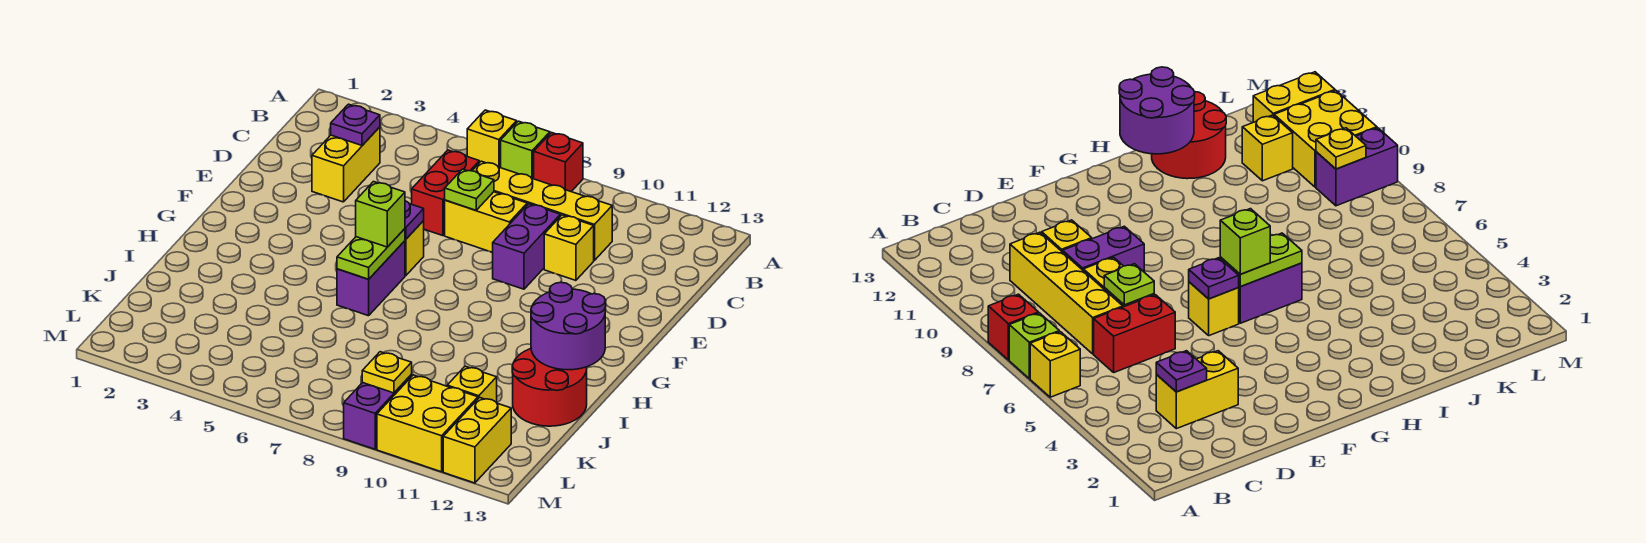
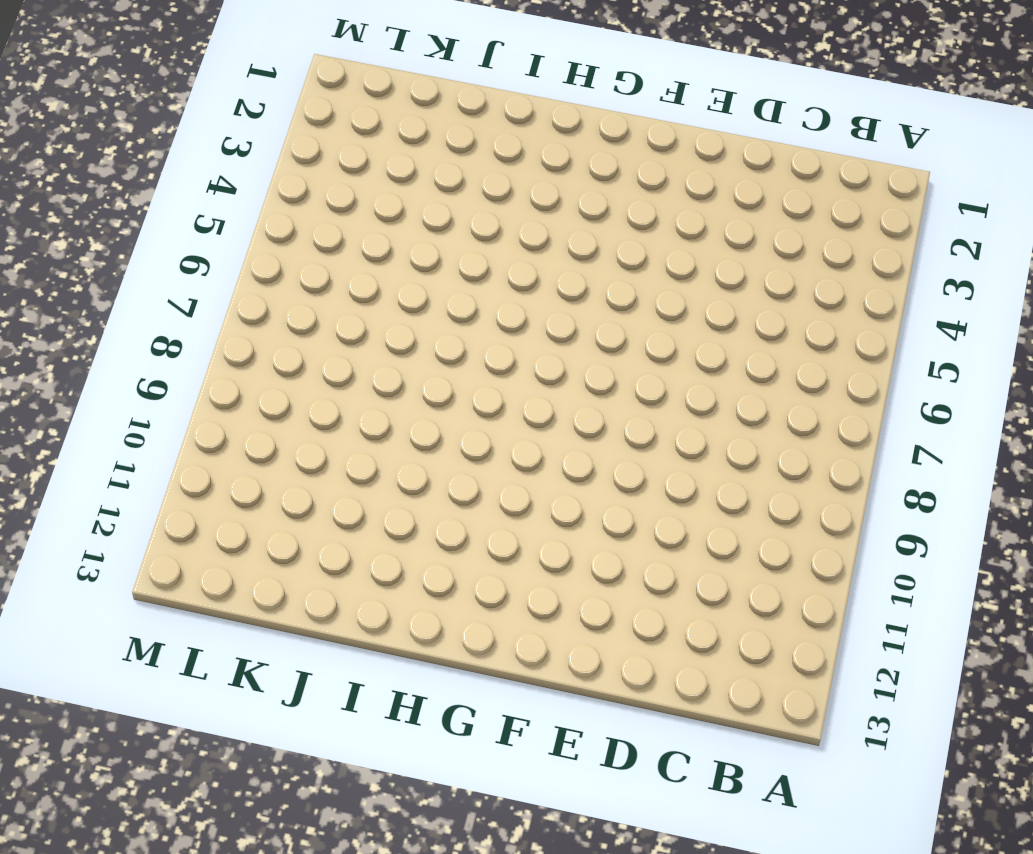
none -> yellow 1x1 brick [467,110,517,168]
none -> lime 1x1 brick [501,121,550,179]
none -> red 1x1 brick [534,133,583,192]

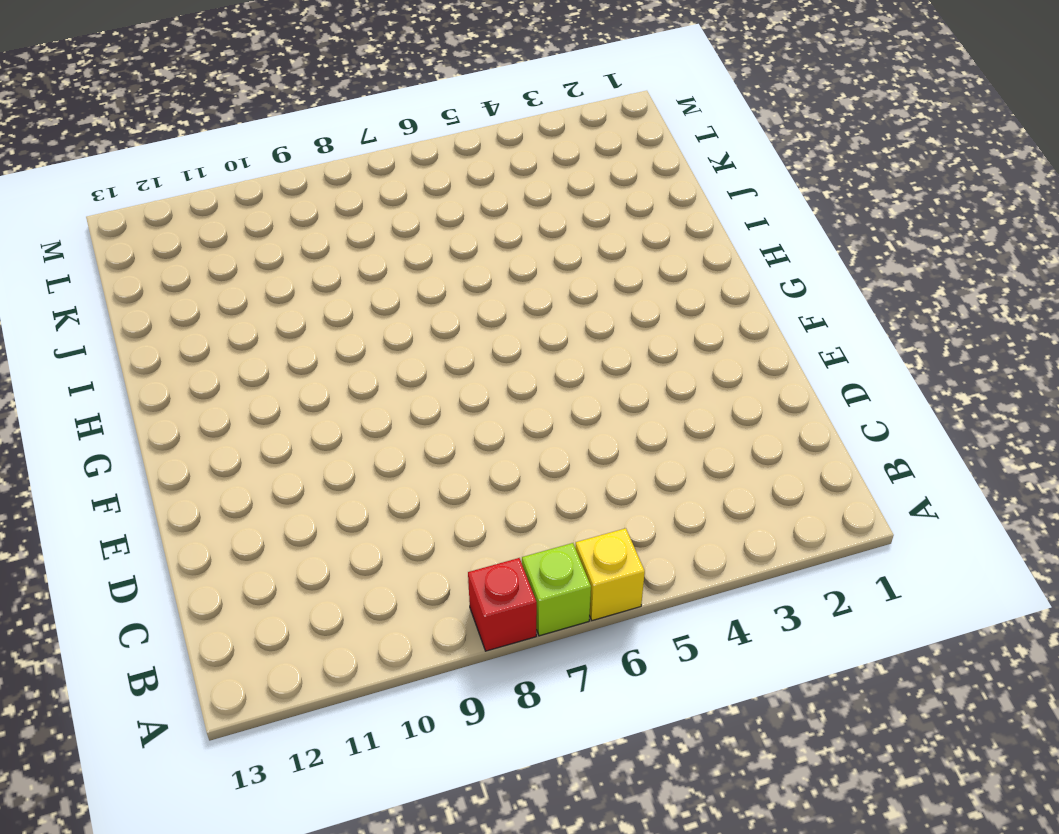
none -> yellow 1x2 brick [312,127,380,202]
none -> red 1x2 brick [412,150,479,236]
none -> yellow 1x4 brick [472,161,612,261]

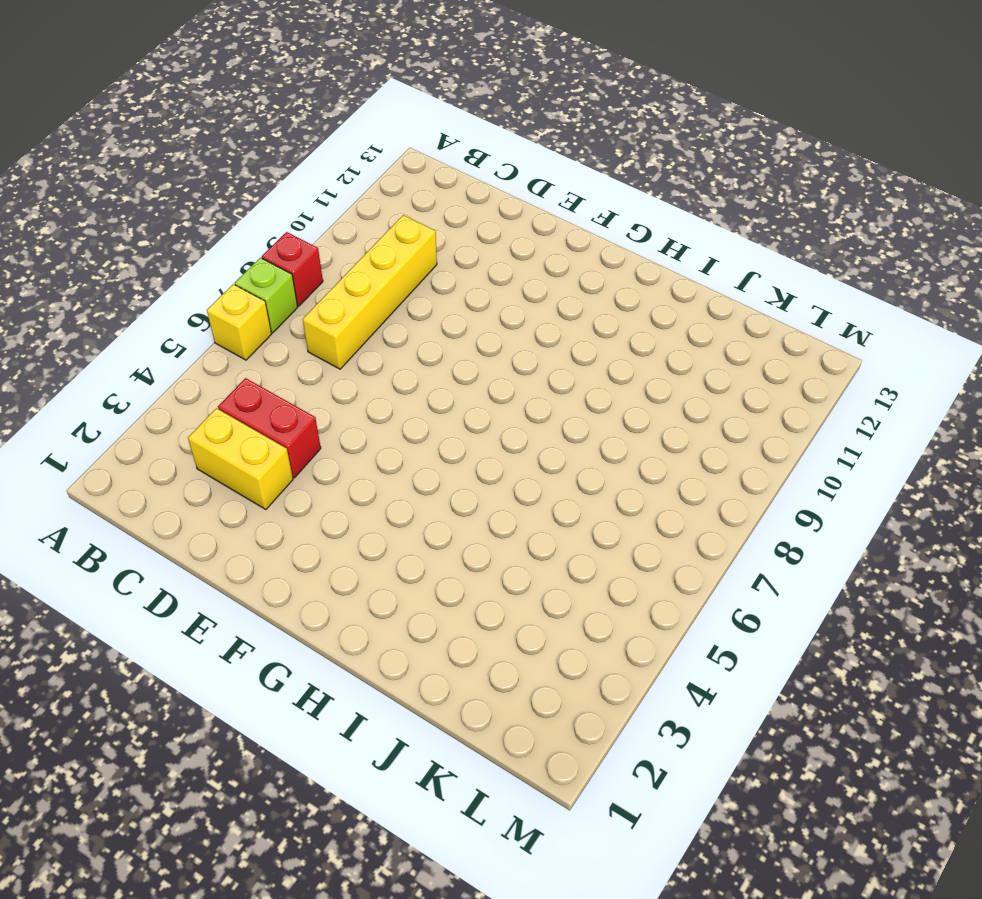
red 1x2 brick [218,378,321,478] -> red 1x2 brick moved to [412,150,479,236]
none -> yellow 1x2 brick [445,192,527,252]
none -> purple 1x2 brick [493,204,560,289]
none -> yellow 1x1 brick [544,215,594,281]

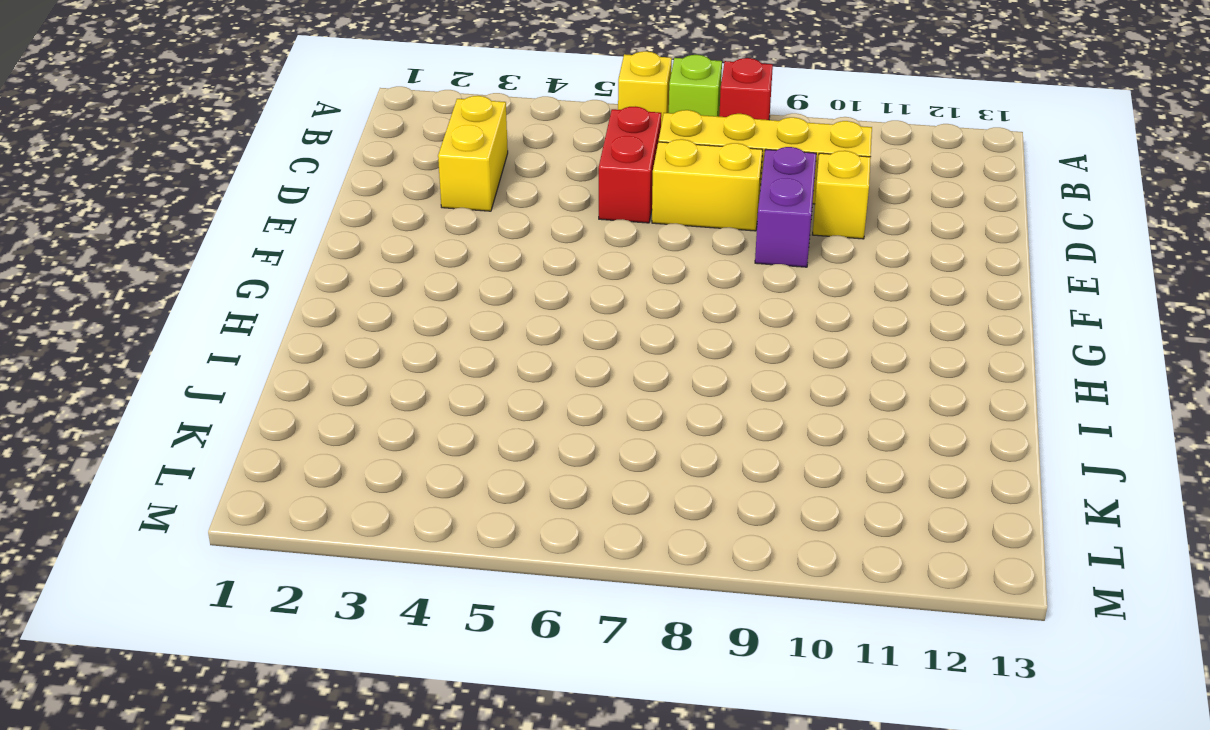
none -> yellow 1x1 brick [405,221,424,276]
none -> purple 1x2 brick [337,241,405,316]
none -> red 2x2 round brick [512,349,587,426]

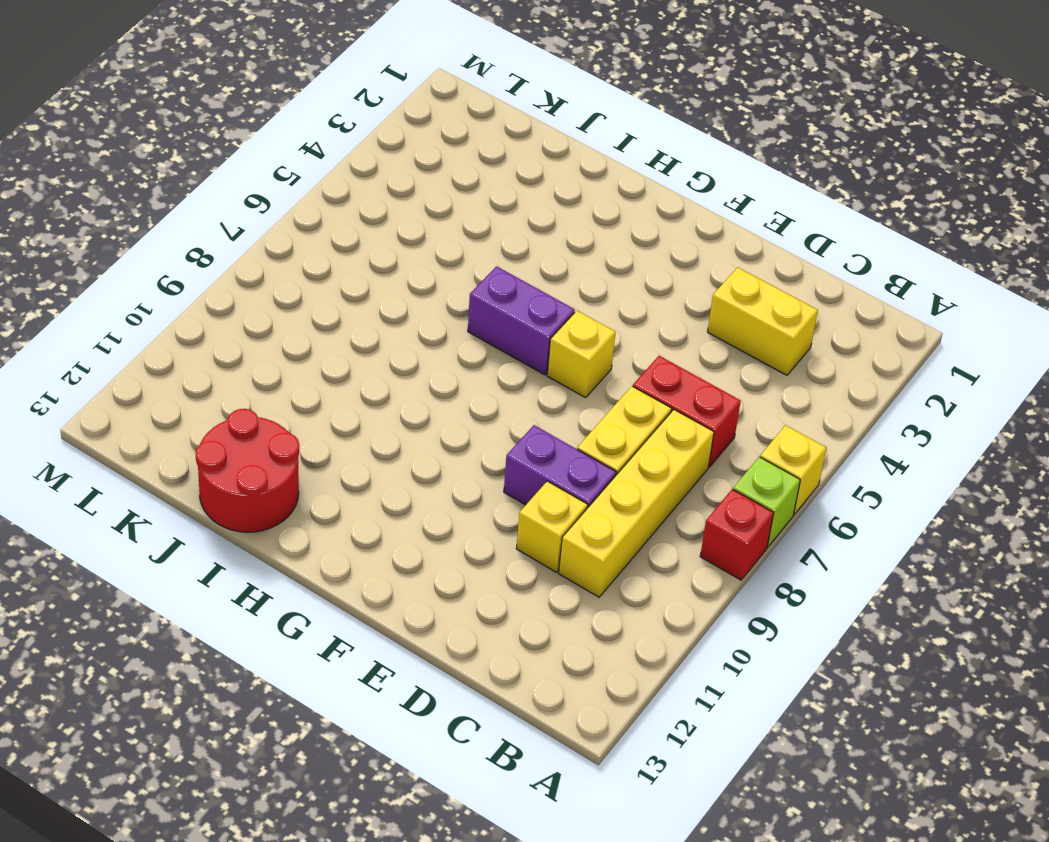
none -> yellow 1x1 brick [447,366,497,403]
none -> purple 1x2 brick [344,375,412,449]
none -> yellow 2x2 brick [377,375,478,472]

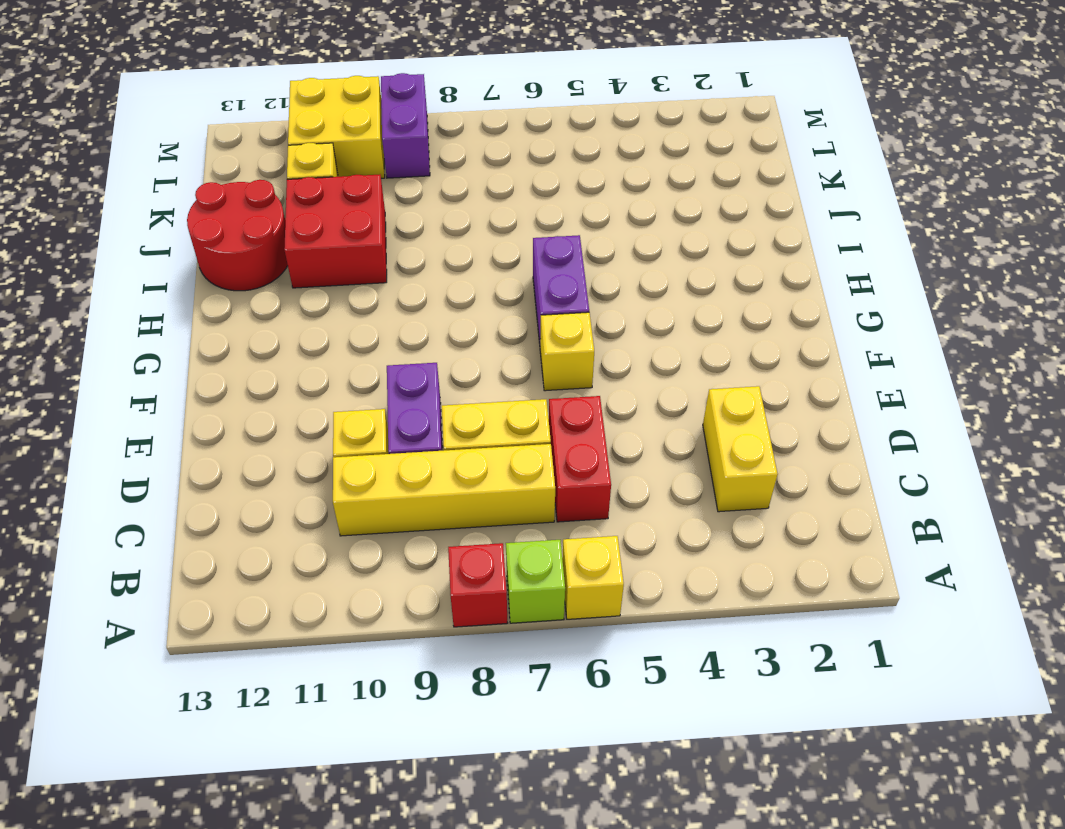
red 2x2 brick [284,175,387,288] -> none
none -> yellow 1x2 brick [443,397,511,483]
none -> purple 1x1 plate [331,104,380,145]
none -> lime 1x1 plate [445,169,494,210]

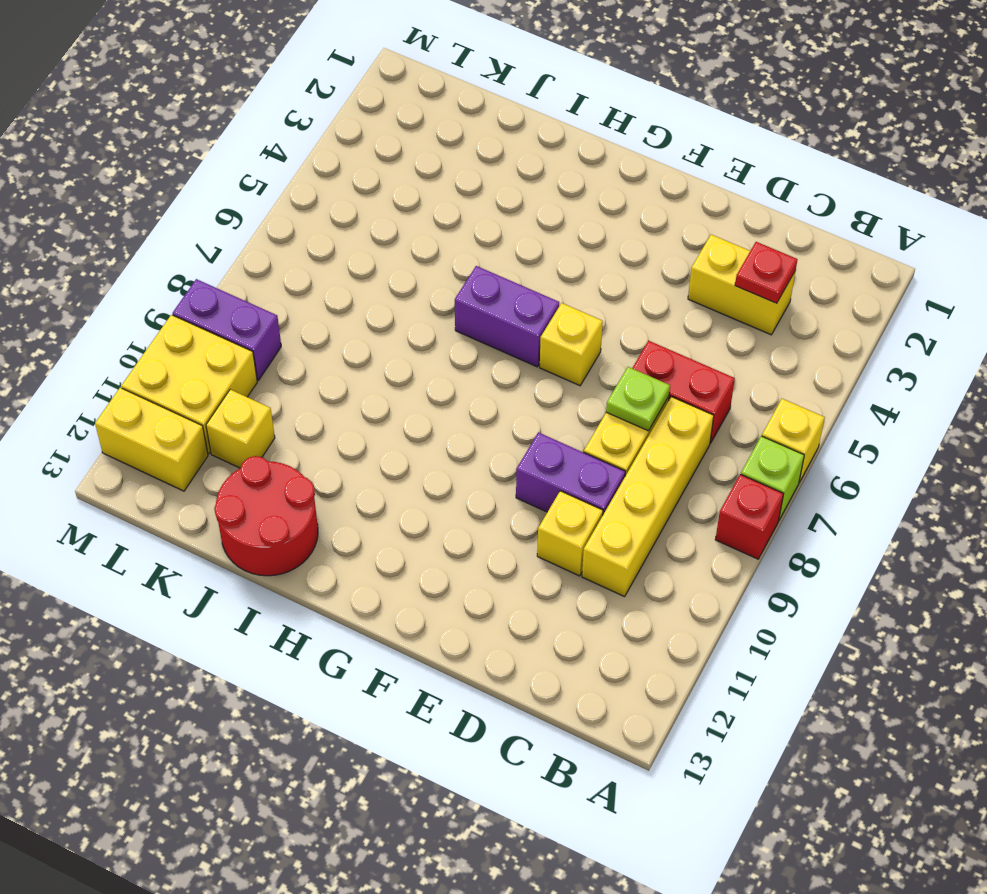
red 1x1 plate [735,242,797,303] -> purple 1x1 plate [331,104,380,145]
none -> purple 1x1 plate [405,201,424,239]
none -> lime 1x2 plate [337,229,405,279]
none -> purple 2x2 round brick [531,282,606,370]

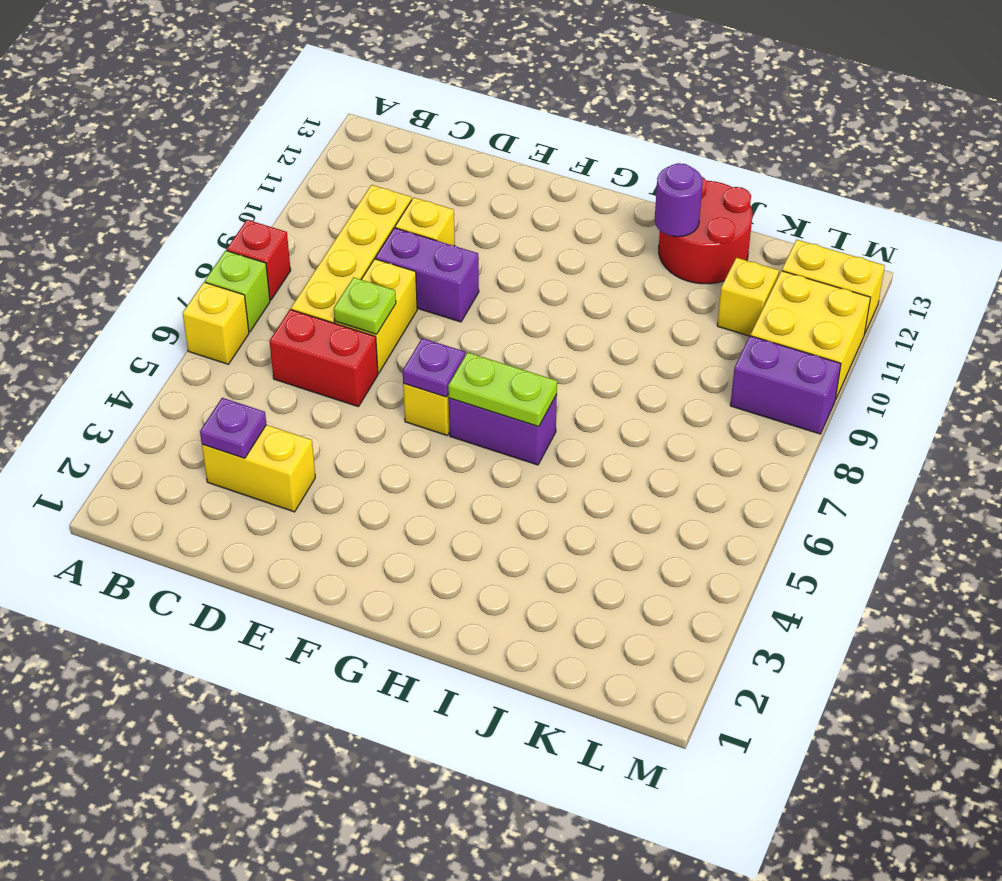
purple 1x1 round brick [655,163,703,237] -> purple 2x2 round brick [531,282,606,370]
none -> yellow 1x1 plate [362,352,412,393]
none -> lime 1x1 brick [356,182,405,247]

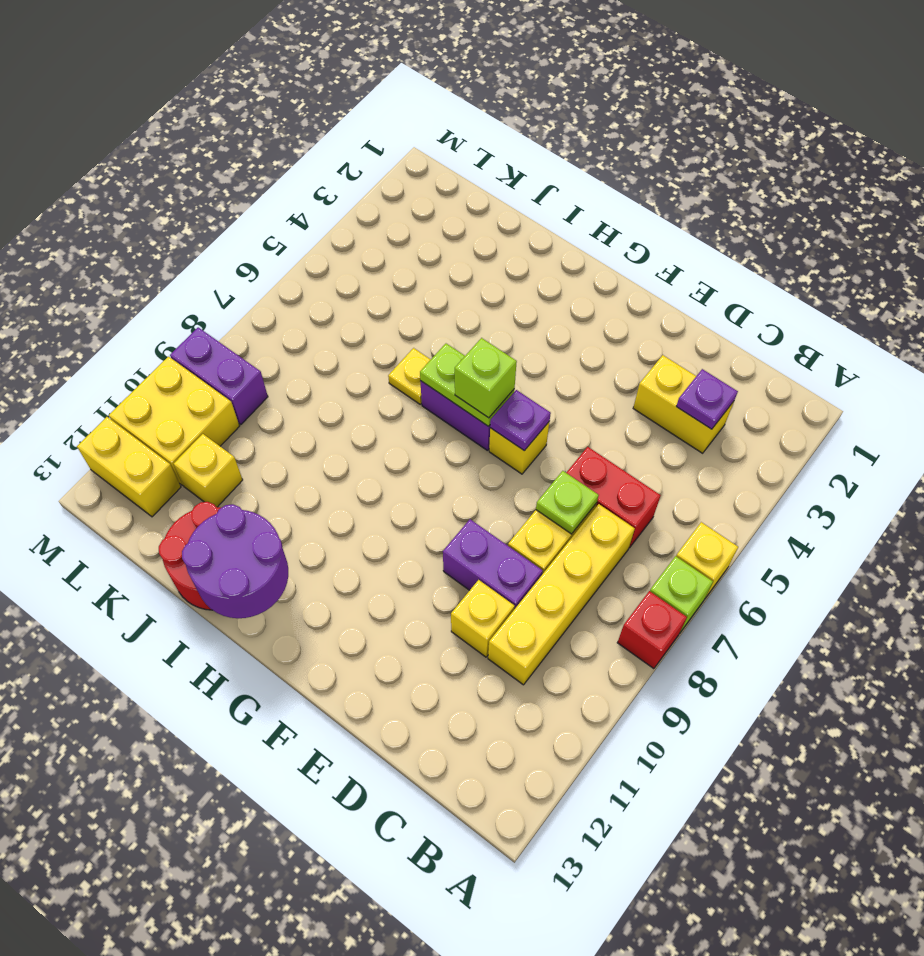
yellow 1x1 plate [388,348,431,404] -> yellow 1x1 plate moved to [362,352,412,393]

